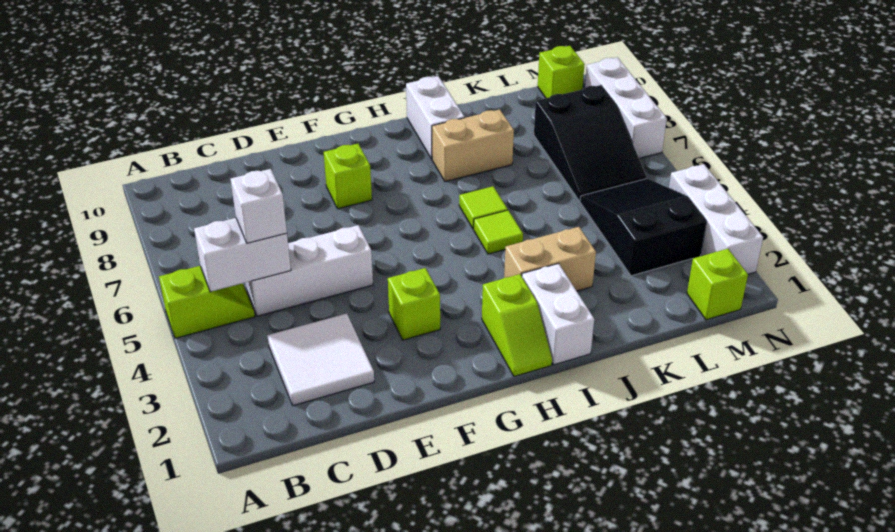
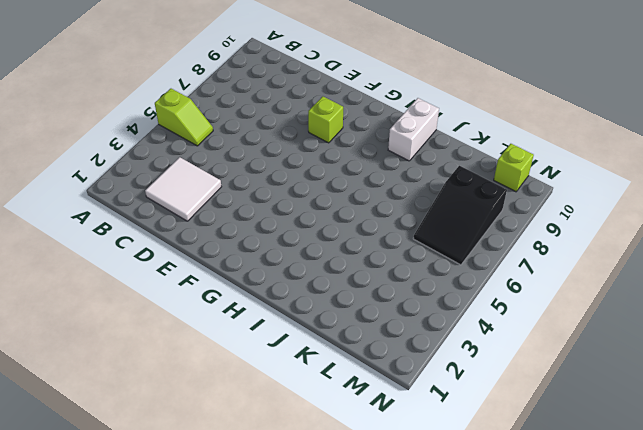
none -> white 1x3 brick [245,225,373,316]
none -> lime 1x1 brick [388,268,440,340]
none -> lime 1x2 slope [482,274,552,376]

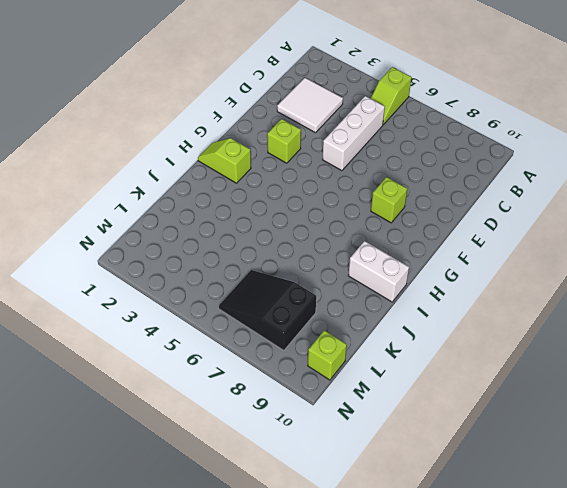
none -> white 1x2 brick [522,263,594,365]
none -> tan 1x2 brick [504,227,596,291]
none -> lime 1x1 tile [474,210,523,254]

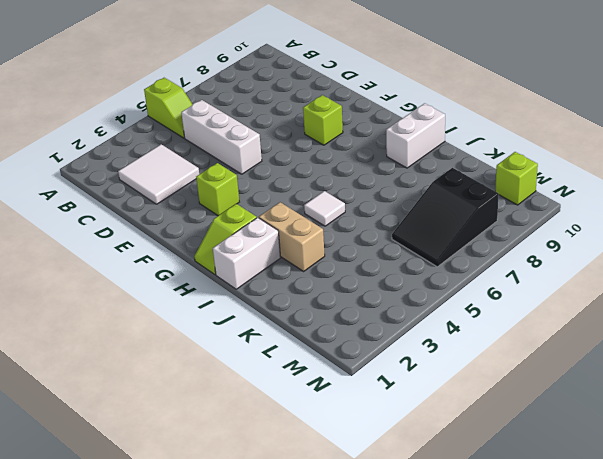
white 1x1 tile [304,191,345,226] -> lime 1x1 tile [474,210,523,254]
none -> lime 1x1 tile [459,186,508,229]
none -> tan 1x2 brick [432,109,514,182]
none -> black 2x3 slope [580,178,707,276]

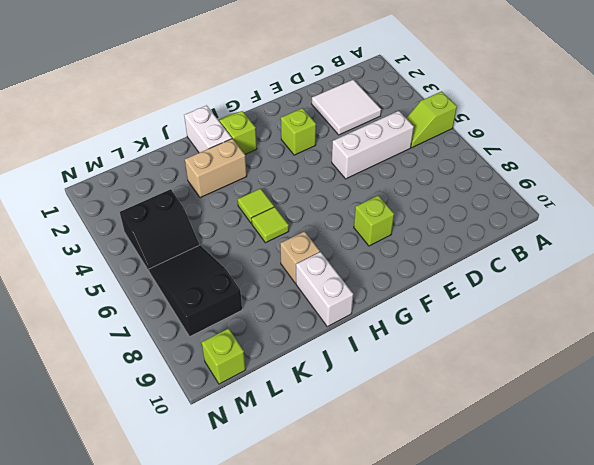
tan 1x1 brick [280,231,320,283] -> tan 1x2 brick [432,109,514,182]
black 2x2 slope [120,189,199,271] -> black 2x3 slope [580,178,707,276]
none -> lime 1x1 brick [687,249,748,320]
none -> white 1x3 brick [669,164,763,274]
none -> white 1x3 brick [585,57,667,158]

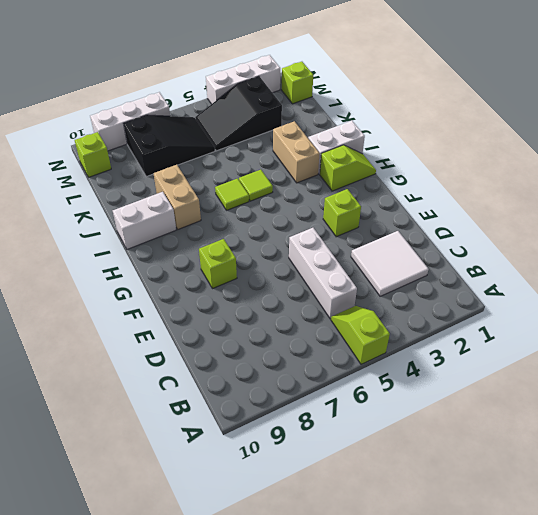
none -> white 1x2 brick [194,218,291,292]
none -> white 1x1 brick [231,169,287,243]

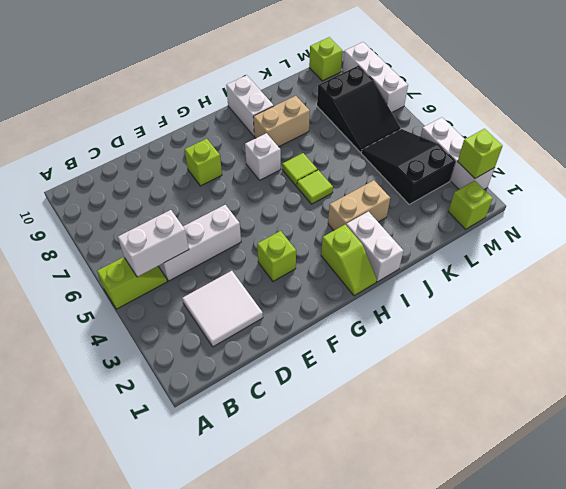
white 1x1 brick [245,133,281,180] -> white 1x1 brick moved to [231,169,287,243]
lime 1x1 brick [458,129,503,178] -> none

